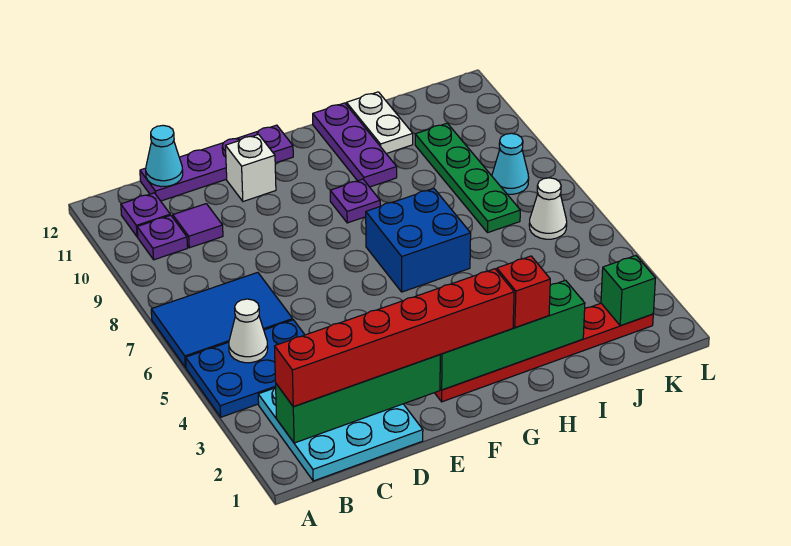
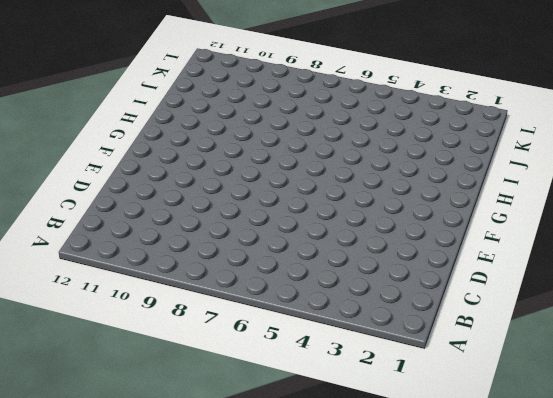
none -> blue 2x3 plate [186,320,305,417]
none -> blue 2x3 tile [151,272,293,368]
none -> cyan 3x3 plate [258,388,423,481]

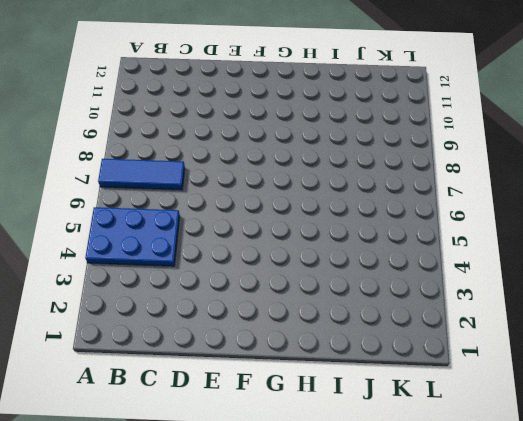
blue 1x3 tile [98,159,185,190] -> blue 2x3 tile [151,272,293,368]
none -> cyan 3x3 plate [258,388,423,481]
none -> purple 1x1 plate [137,215,188,260]
none -> purple 1x1 plate [121,193,170,237]

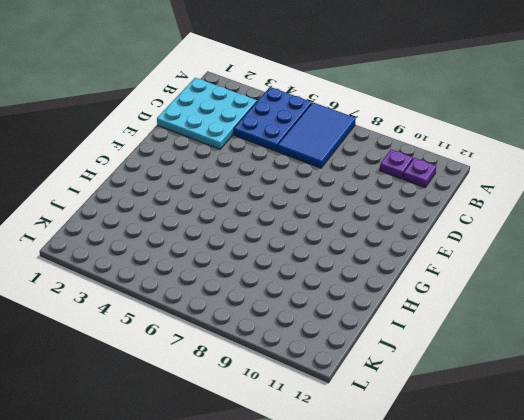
none -> purple 1x1 tile [173,204,223,248]
none -> purple 1x4 plate [140,125,293,201]
none -> white 1x1 brick [226,135,276,201]

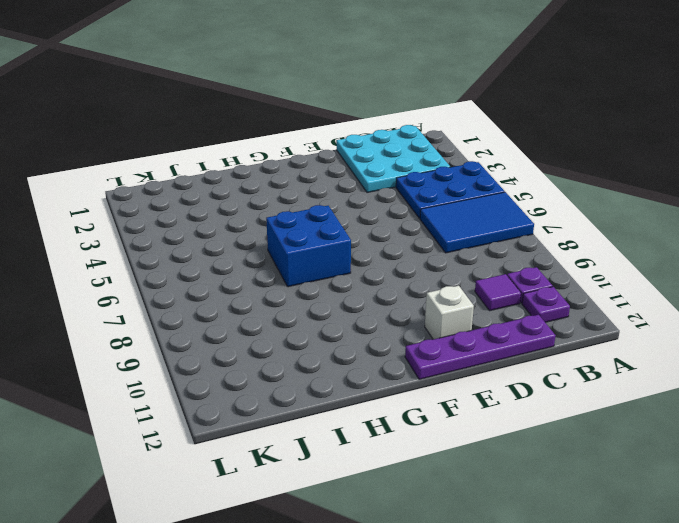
none -> red 1x6 plate [435,303,653,402]
none -> purple 1x1 plate [330,179,380,223]
none -> purple 1x3 plate [313,103,397,187]

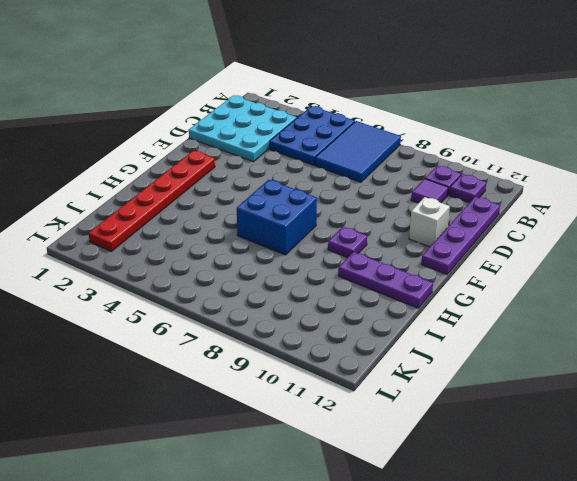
none -> white 1x2 plate [346,92,413,154]
none -> green 1x4 plate [415,123,520,233]
none -> white 1x1 cone [529,178,567,239]

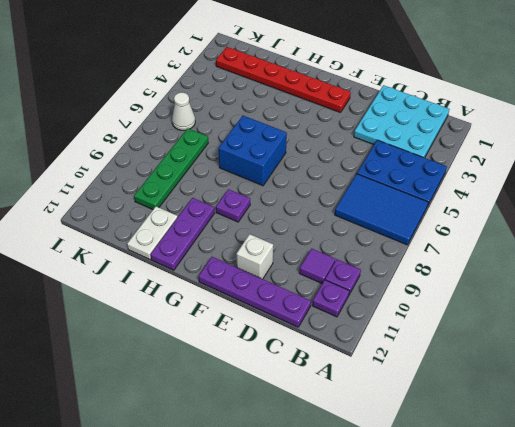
none -> cyan 1x1 cone [492,133,529,194]
none -> green 1x4 brick [276,355,440,443]
none -> white 1x1 cone [229,299,268,363]

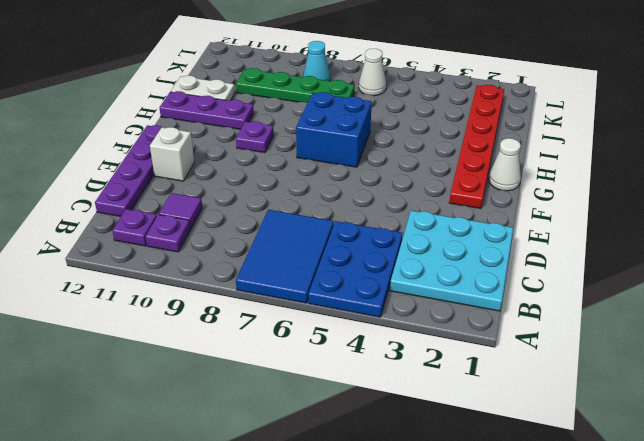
white 1x1 cone [489,138,521,191] -> white 1x1 cone moved to [229,299,268,363]
none -> green 1x4 brick [276,355,440,443]
none -> cyan 1x1 cone [146,125,183,187]
none -> green 1x4 brick [440,280,585,390]

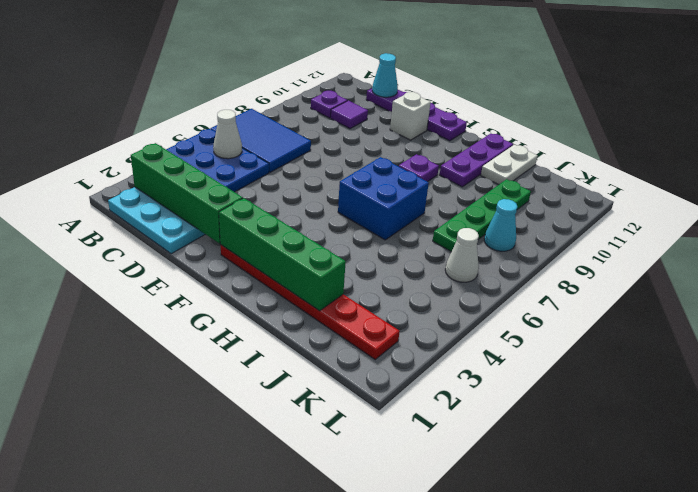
none -> purple 1x1 plate [121,193,170,237]
none -> green 1x1 brick [601,256,656,326]
none -> red 1x6 brick [275,269,514,407]

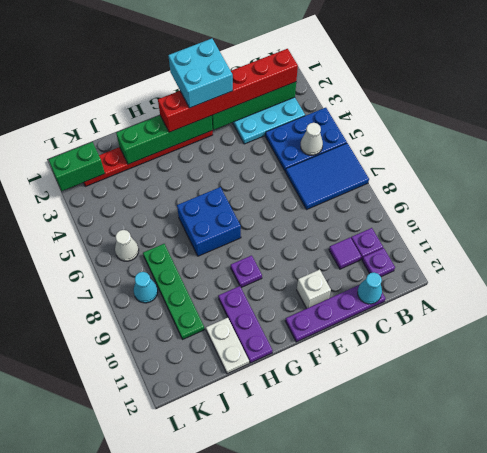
cyan 2x2 brick [168,39,233,108] -> none
green 1x2 brick [49,142,105,191] -> green 1x1 brick [601,256,656,326]
none -> red 1x1 brick [497,256,550,328]

